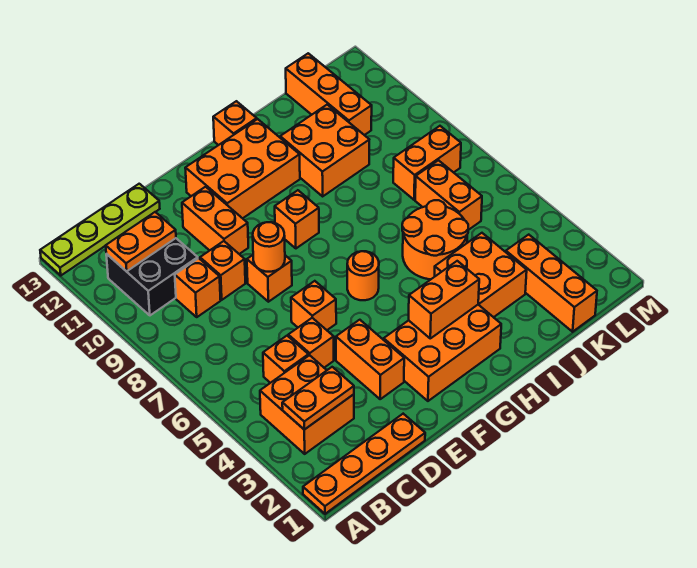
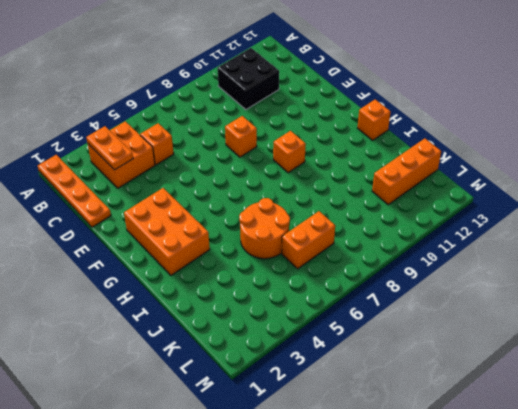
none -> lime 1x4 plate [40,184,160,275]
none -> orange 1x1 brick [175,258,221,317]
none -> orange 1x1 brick [288,318,334,368]

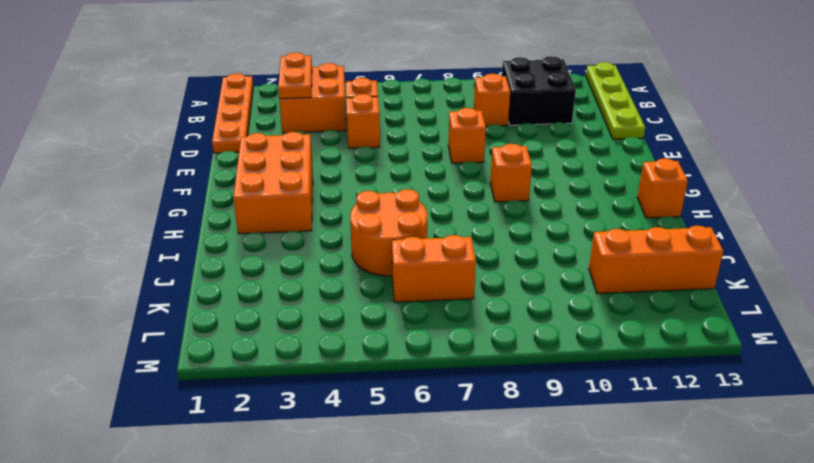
none -> orange 1x1 brick [200,241,245,300]
none -> orange 1x2 brick [336,320,404,399]
none -> orange 1x1 brick [291,281,336,330]

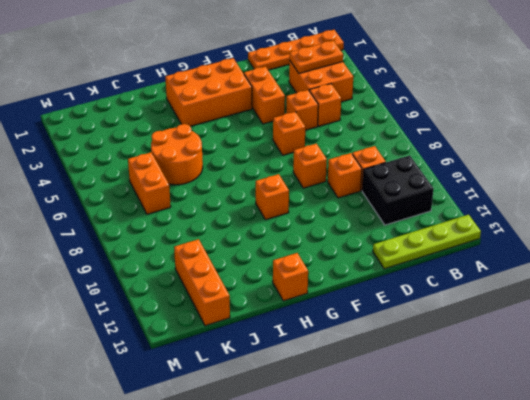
none -> orange 1x2 brick [182,187,248,254]
none -> orange 2x3 brick [185,119,300,218]
none -> orange 1x1 round brick [347,251,379,300]

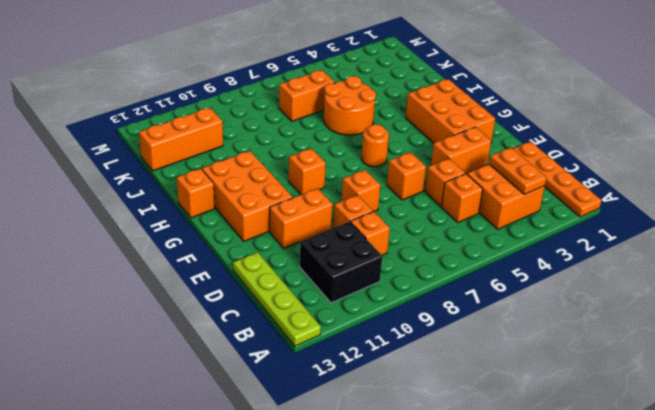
none -> orange 2x2 brick [435,233,527,317]
none -> orange 2x2 brick [280,105,369,196]
none -> orange 1x3 brick [506,235,597,332]

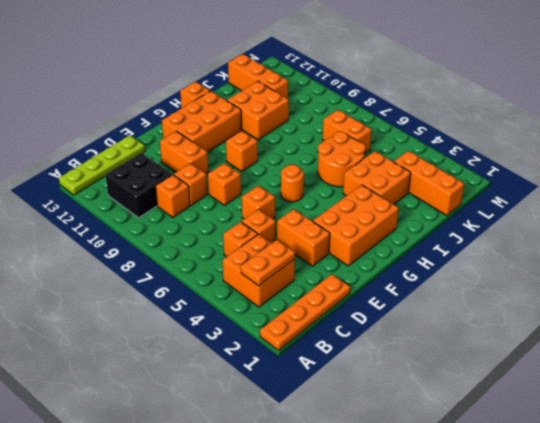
none -> orange 1x2 brick [393,126,461,200]
none -> orange 1x2 plate [106,212,176,271]
none -> orange 1x1 round brick [253,222,285,272]

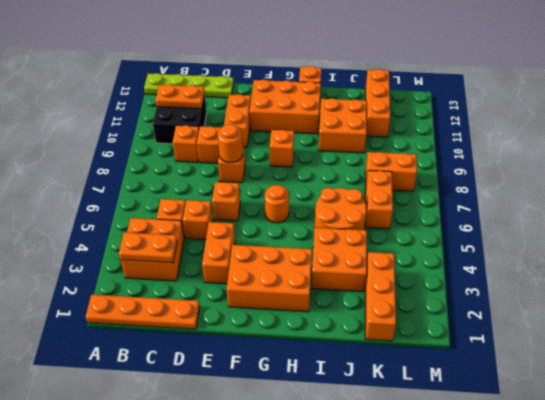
none -> orange 1x2 brick [409,261,479,338]

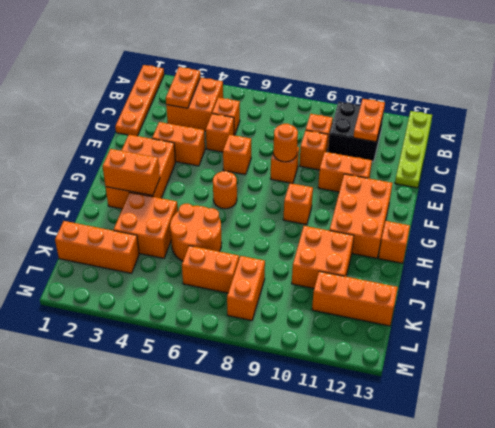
orange 1x2 brick [103,149,160,196] -> orange 1x2 brick turned to [409,261,479,338]

